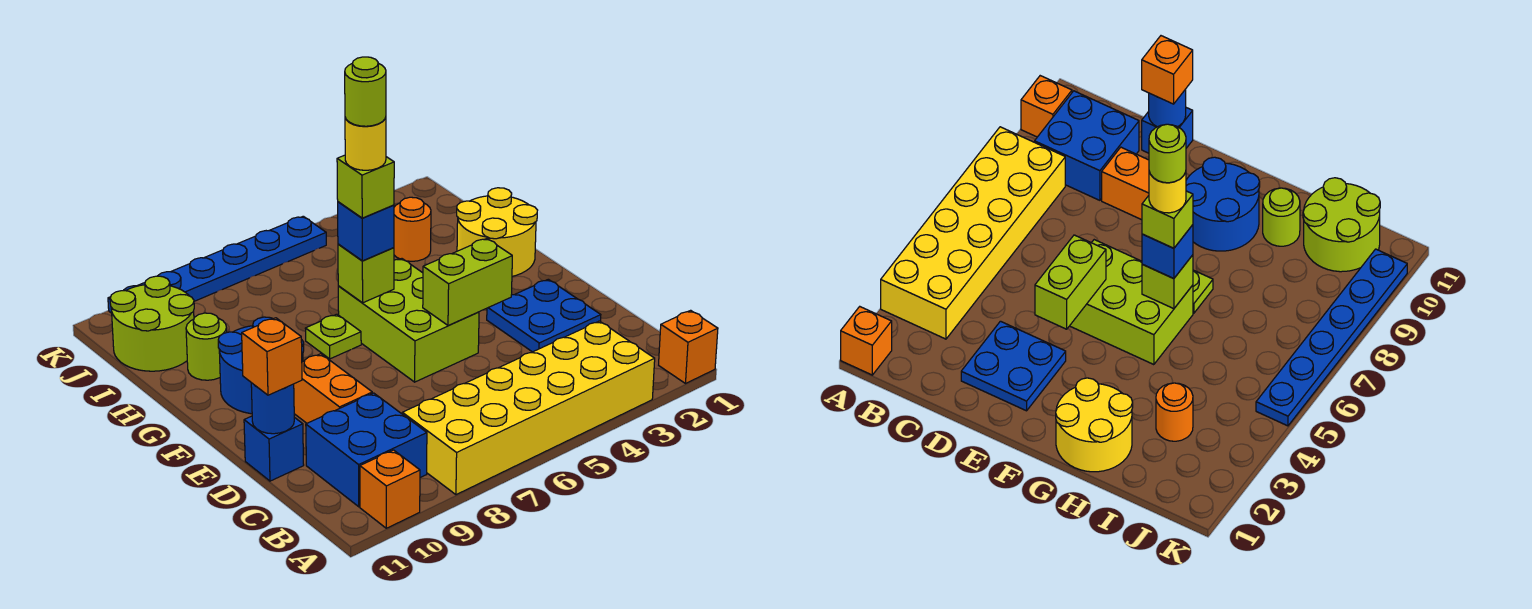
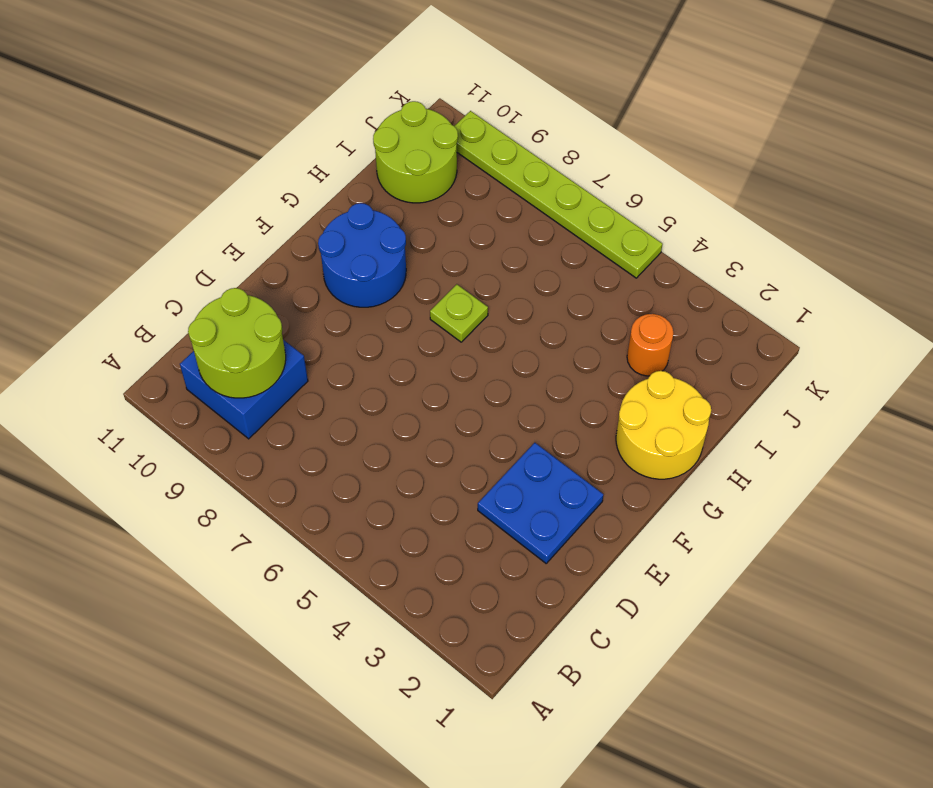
lime 2x2 round brick [188,288,286,398] -> none
lime 1x6 plate [454,111,662,278] -> blue 1x6 plate [108,216,326,313]
none -> orange 1x1 brick [659,310,718,383]
none -> yellow 2x6 brick [402,321,655,495]
none -> orange 1x1 brick [360,450,420,528]

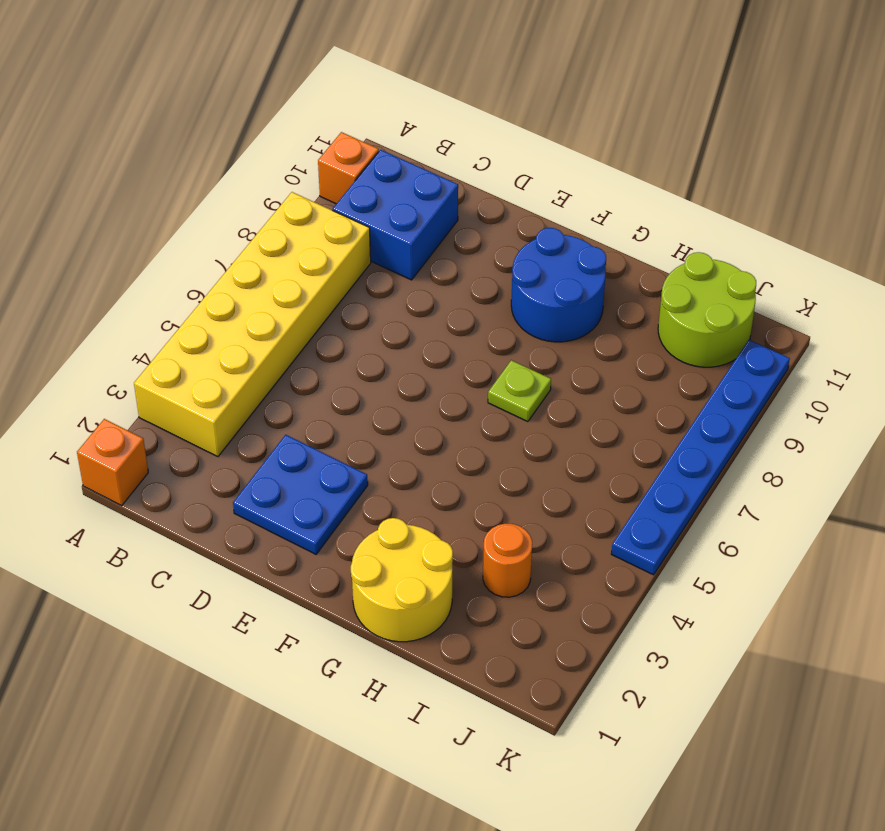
none -> orange 1x2 brick [294,354,372,423]
none -> blue 1x1 brick [244,416,304,481]
none -> lime 2x3 brick [338,259,479,382]

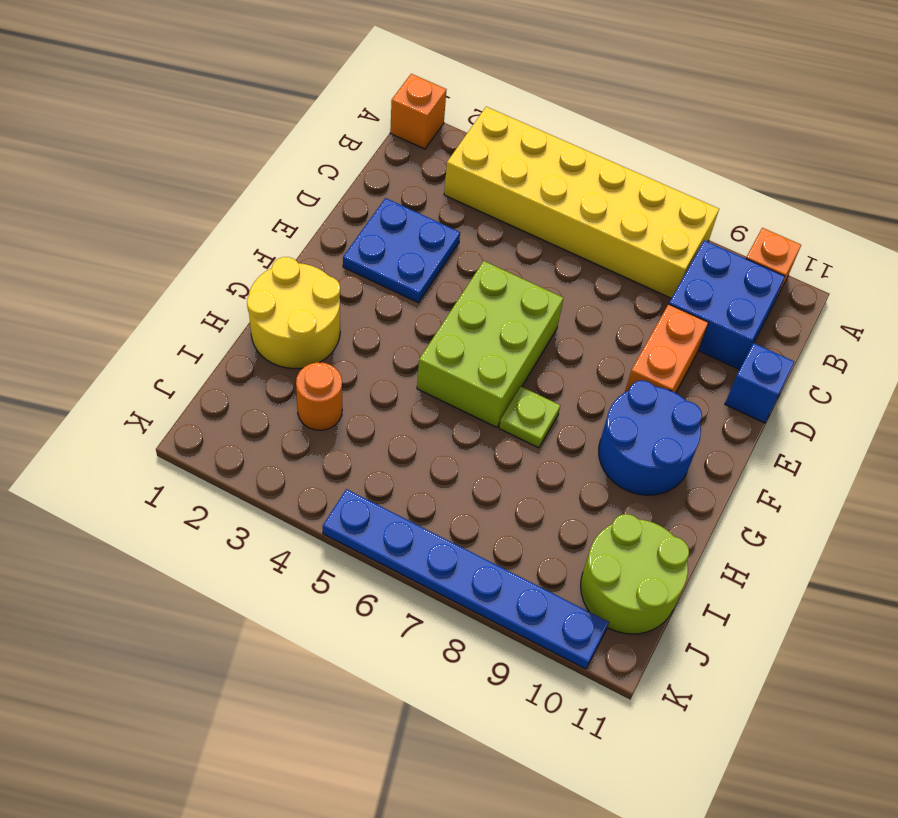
none -> lime 1x1 round brick [186,313,227,380]
none -> blue 1x1 round brick [251,383,294,434]
none -> lime 1x2 brick [423,239,512,325]

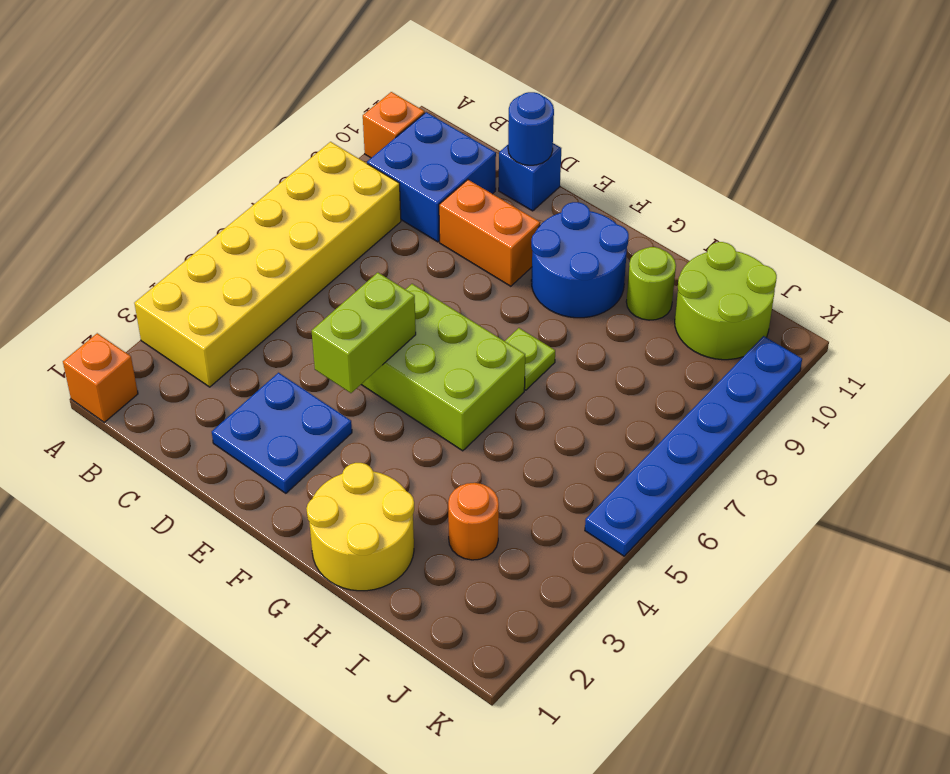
none -> lime 1x1 brick [338,244,394,303]
none -> orange 1x1 brick [242,318,302,395]
none -> blue 1x1 brick [338,202,394,261]

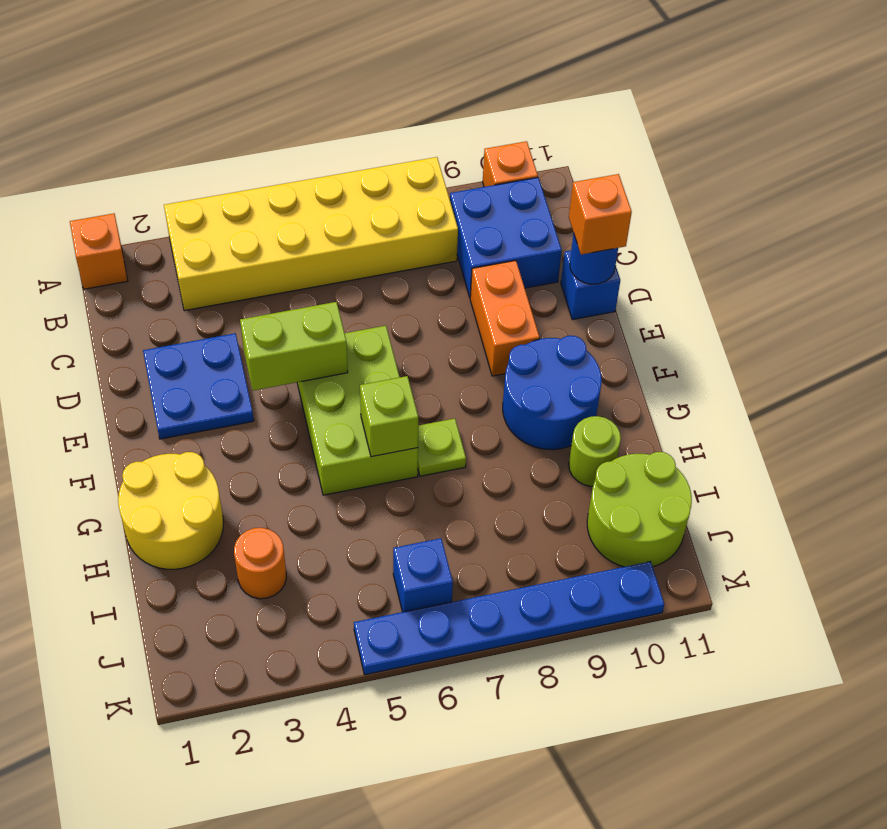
blue 1x1 brick [393,538,453,612] -> blue 1x1 brick moved to [338,202,394,261]
none -> lime 1x1 brick [337,155,394,218]
none -> yellow 1x1 round brick [345,117,386,170]
none -> lime 1x1 round brick [345,57,386,126]

